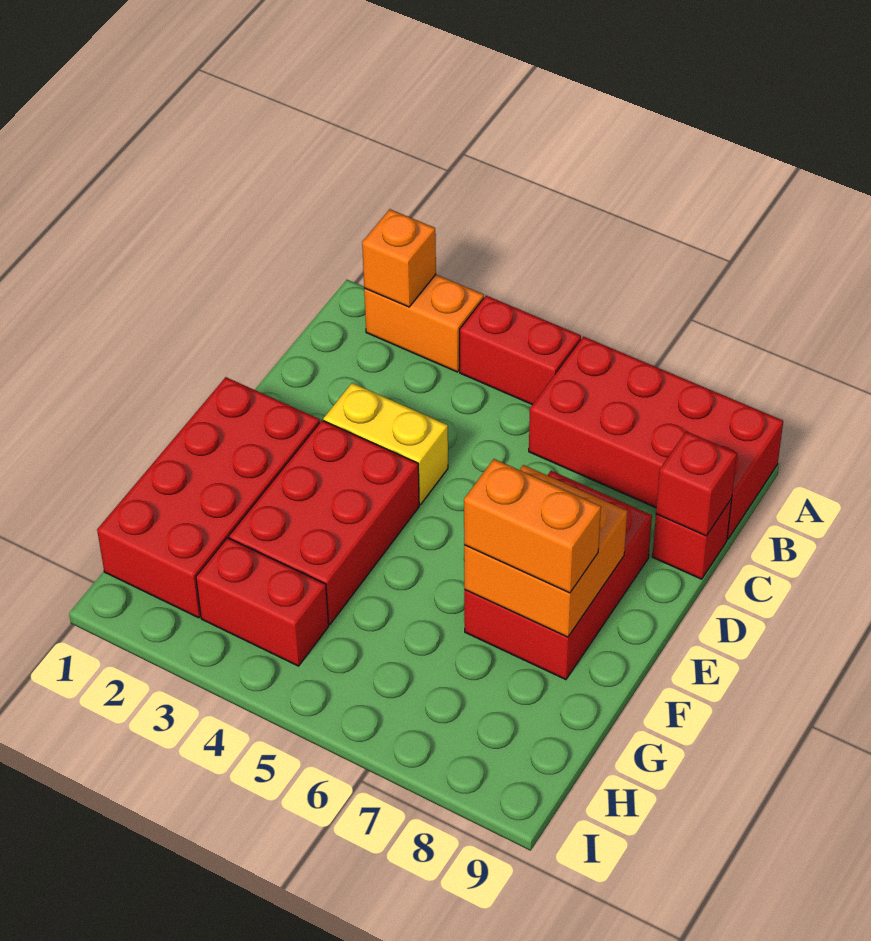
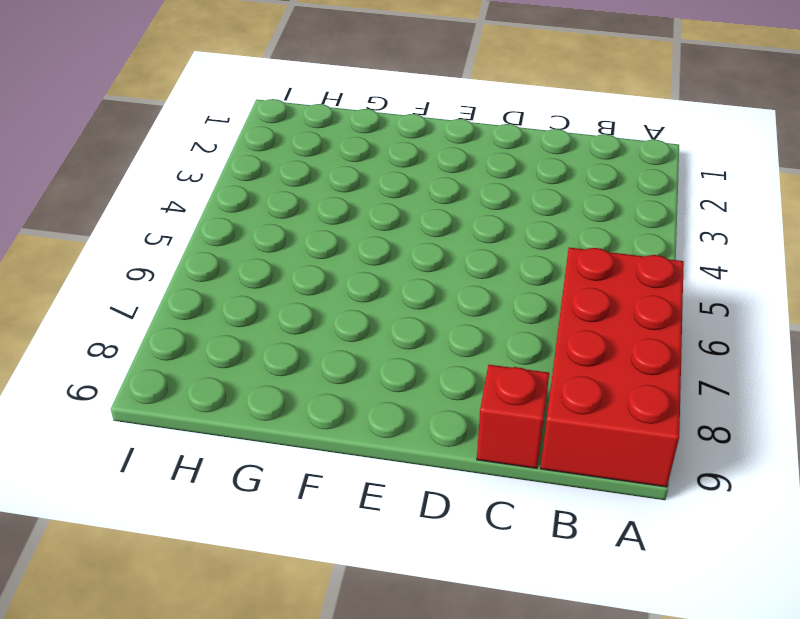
none -> orange 1x2 brick [364,275,484,372]
none -> red 1x2 brick [460,296,581,405]
none -> yellow 1x2 brick [323,383,448,505]

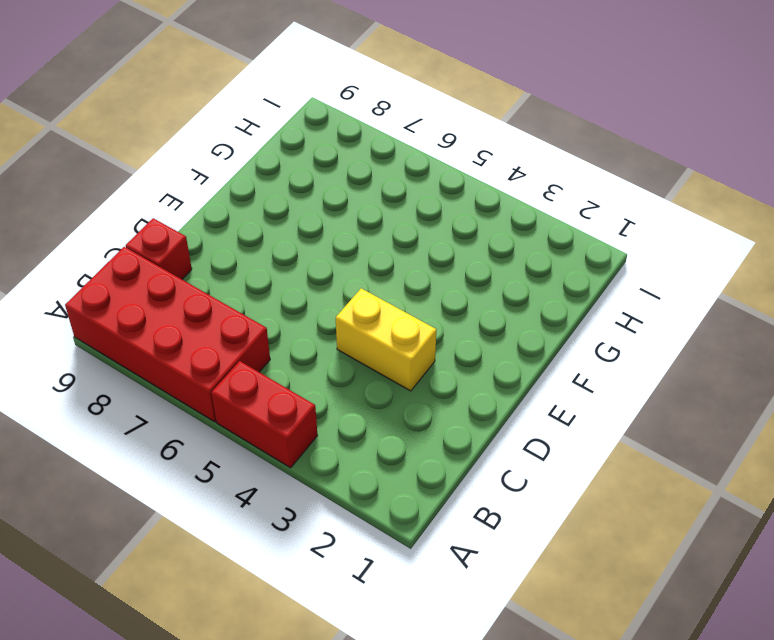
none -> orange 1x2 brick [364,275,484,372]
none -> red 2x3 brick [464,471,652,680]
none -> red 2x4 brick [97,377,320,618]

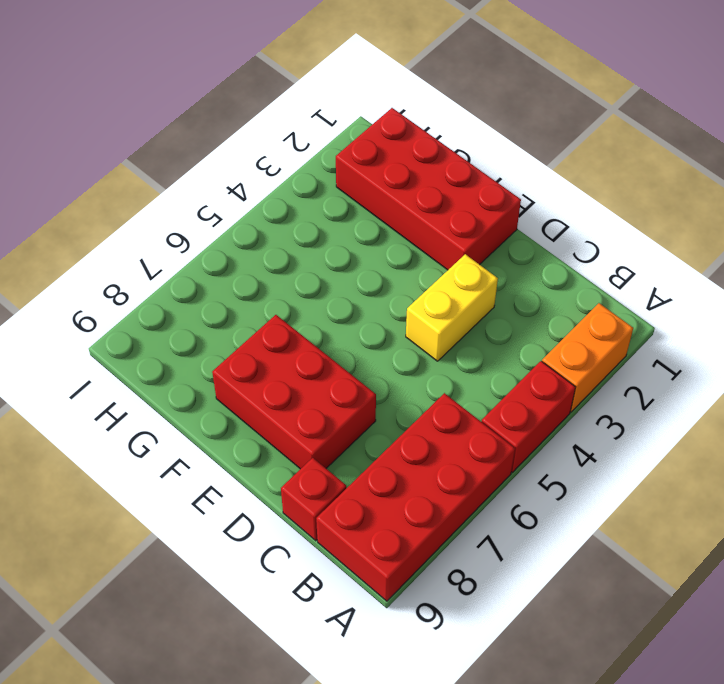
none -> red 2x3 brick [229,420,419,624]
none -> red 1x2 brick [196,538,329,666]
none -> orange 1x1 brick [362,209,436,307]

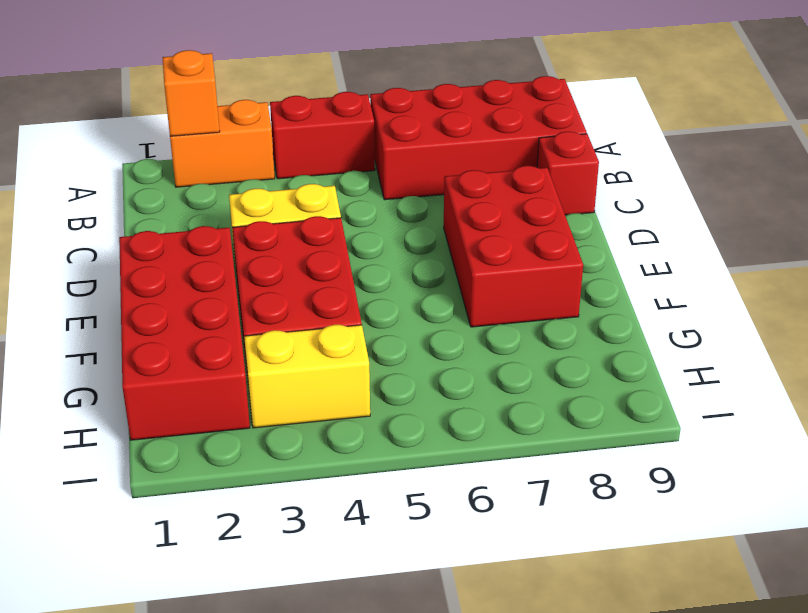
yellow 1x2 brick [244,325,370,428] -> red 1x2 brick [196,538,329,666]
none -> red 1x1 brick [656,431,737,536]
none -> orange 2x2 brick [464,465,627,637]
none -> orange 1x2 brick [464,459,601,593]

